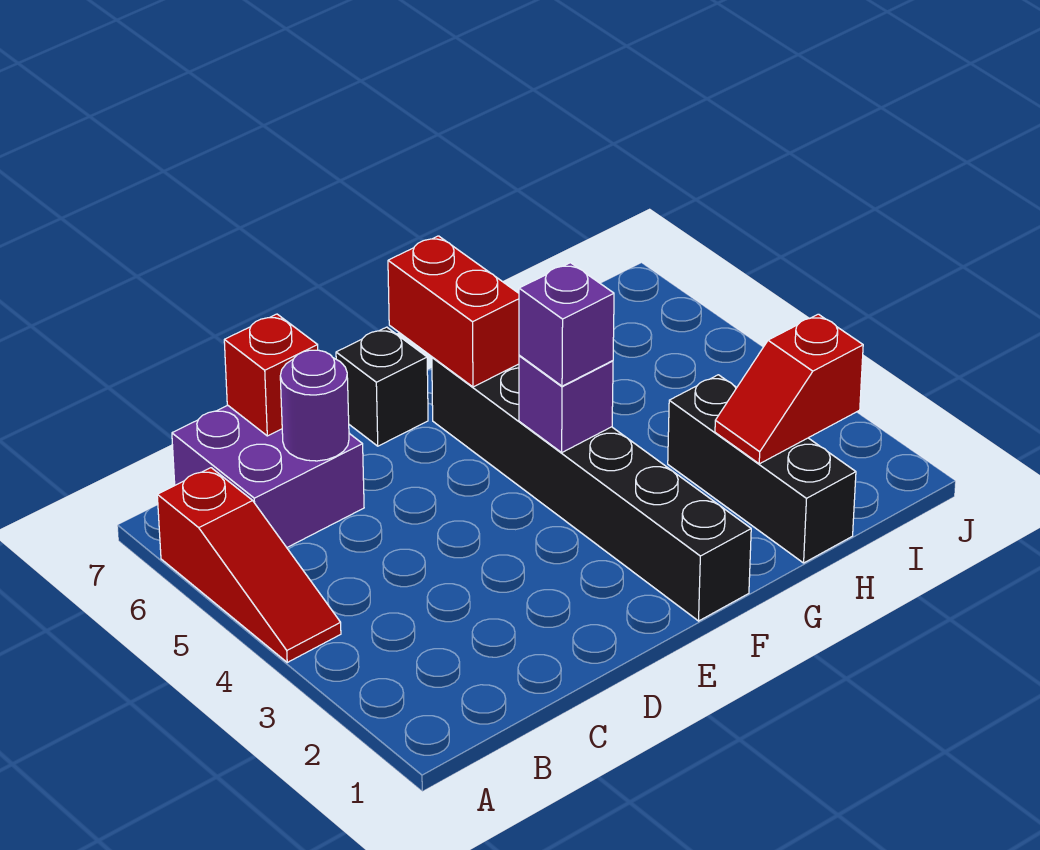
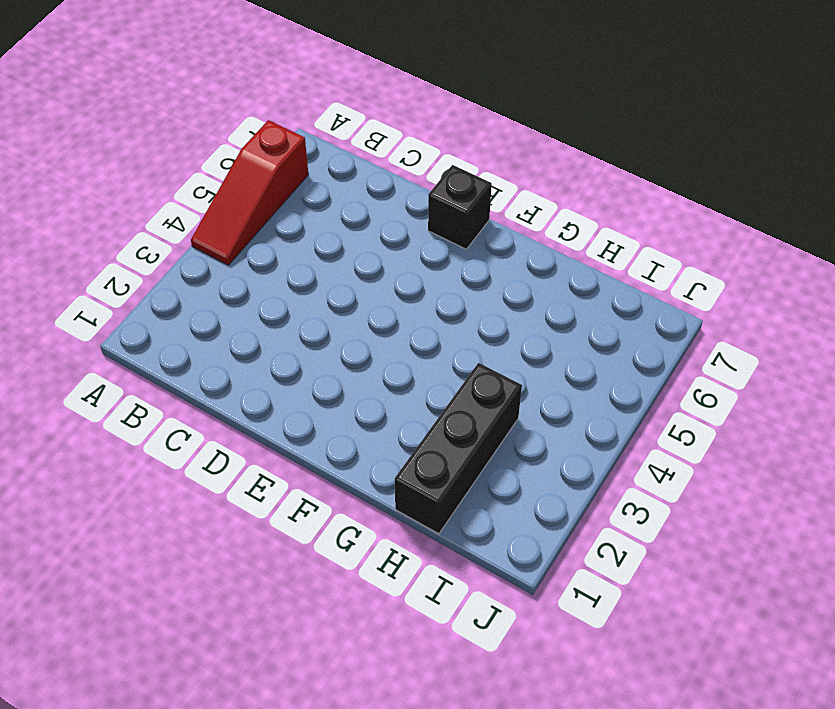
none -> purple 2x2 brick [172,405,364,547]
none -> black 1x6 brick [432,357,751,621]

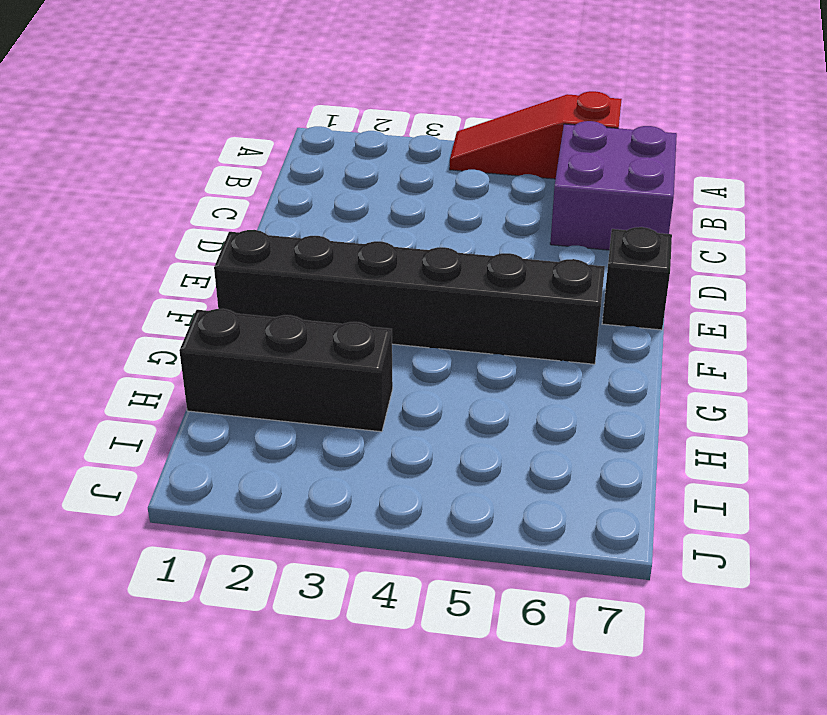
none -> purple 1x1 round brick [280,350,349,461]
none -> red 1x1 brick [224,314,318,436]

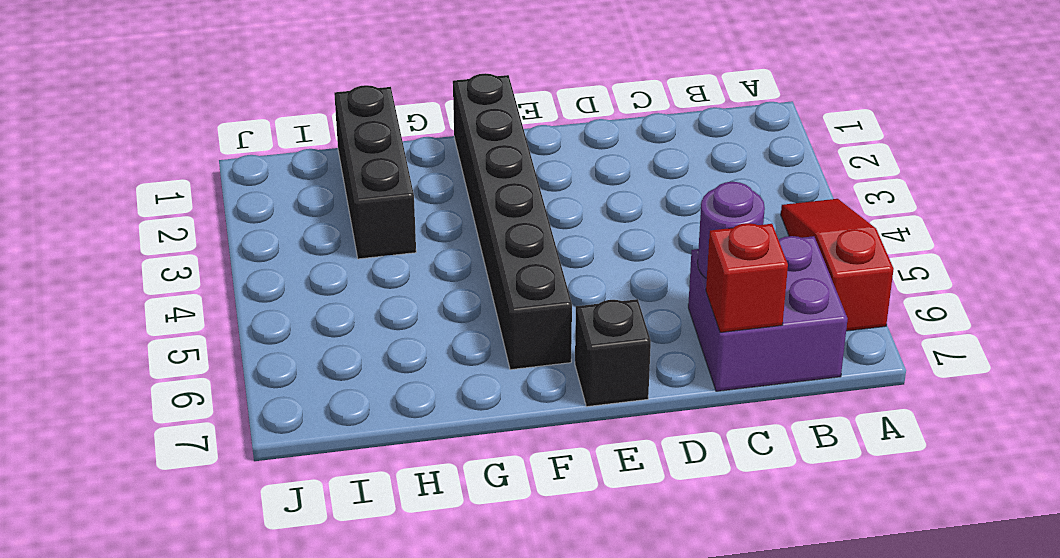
none -> purple 1x1 brick [519,356,613,452]
none -> red 1x2 brick [388,236,520,387]

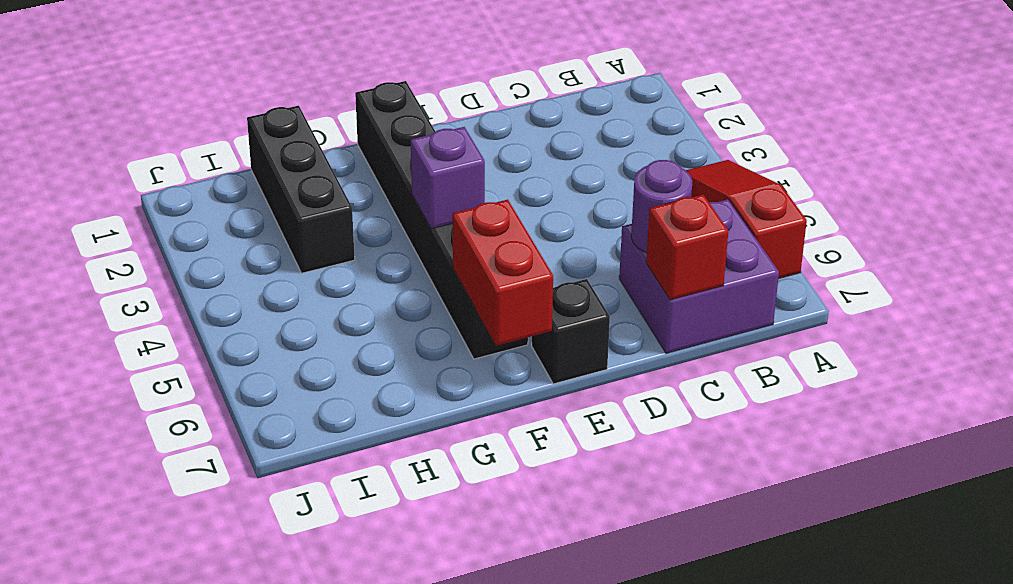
none -> red 1x2 slope [715,314,863,464]
none -> purple 1x1 brick [519,263,614,386]

